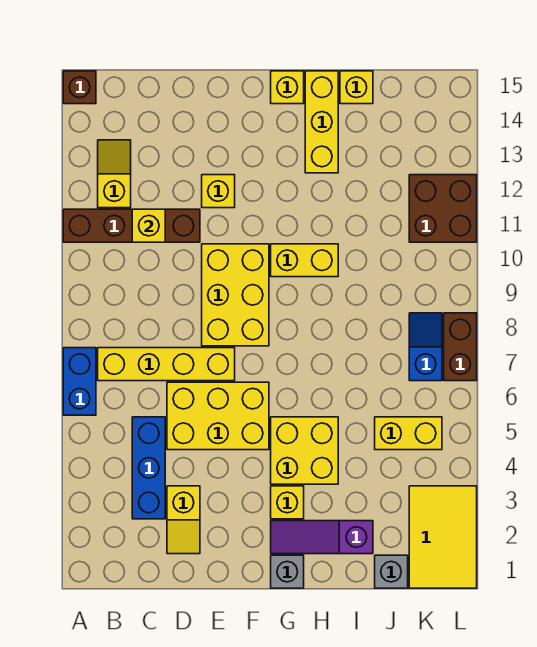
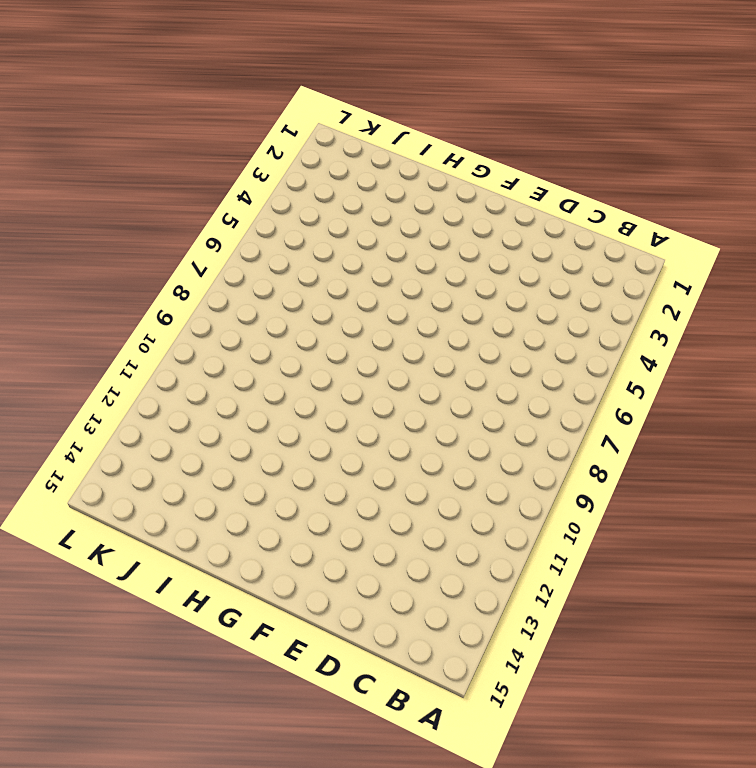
none -> blue 1x2 brick [63,348,96,415]
none -> brown 1x4 brick [63,209,200,242]
none -> brown 1x1 brick [63,71,96,104]

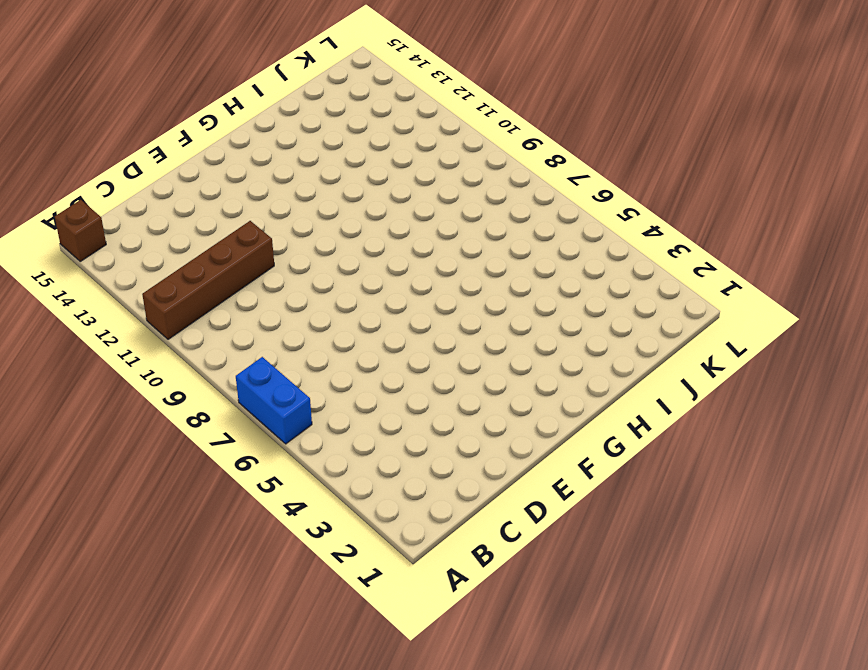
none -> yellow 1x4 brick [98,348,235,381]
none -> yellow 1x2 slope [98,140,131,208]
none -> blue 1x3 brick [132,417,165,519]

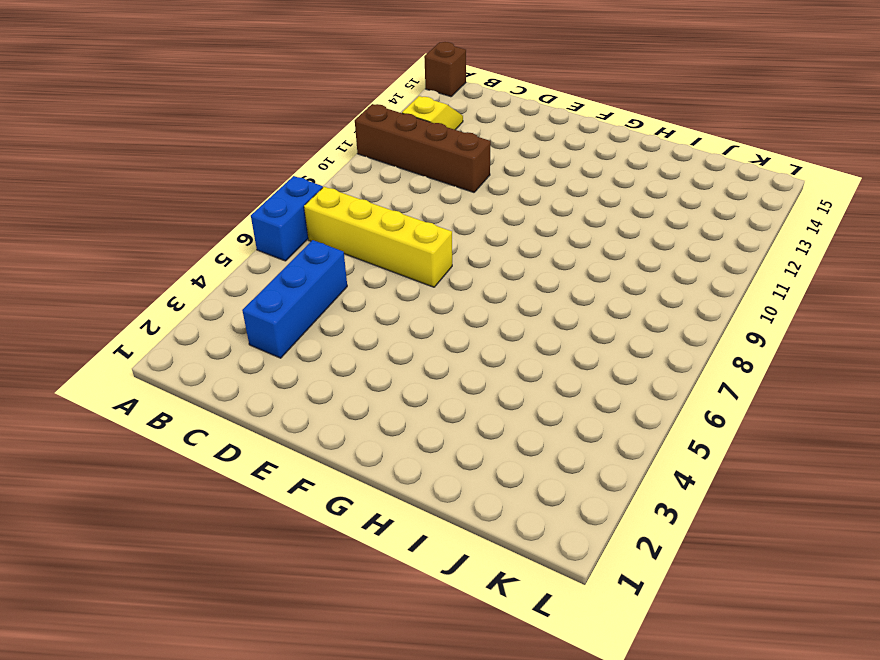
none -> yellow 1x2 slope [167,486,200,554]
none -> yellow 2x3 brick [167,382,269,450]
none -> yellow 2x3 brick [202,244,269,346]

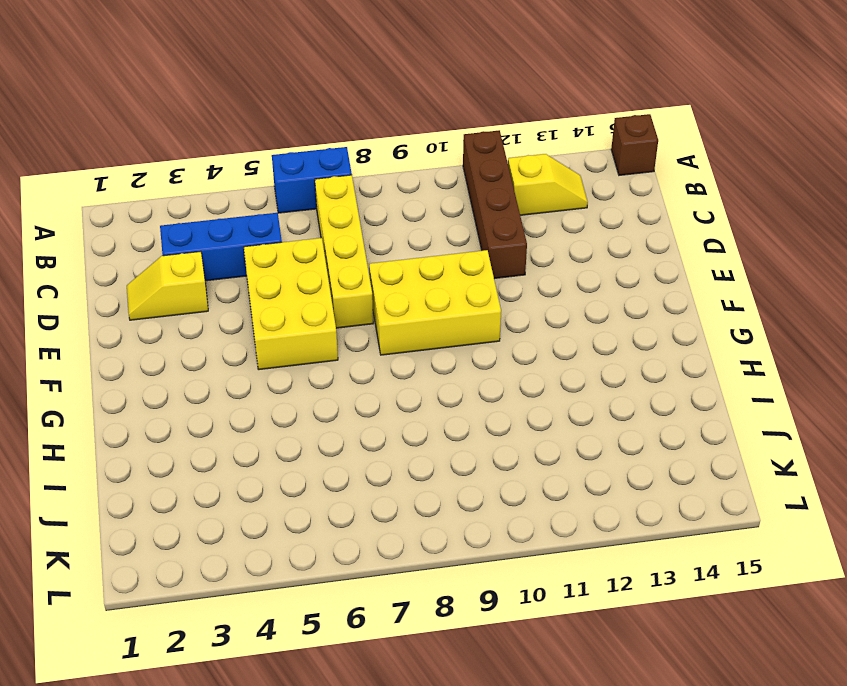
none -> yellow 1x1 brick [202,175,235,208]
none -> grey 1x1 brick [271,555,304,588]
none -> purple 1x3 slope [271,521,373,554]

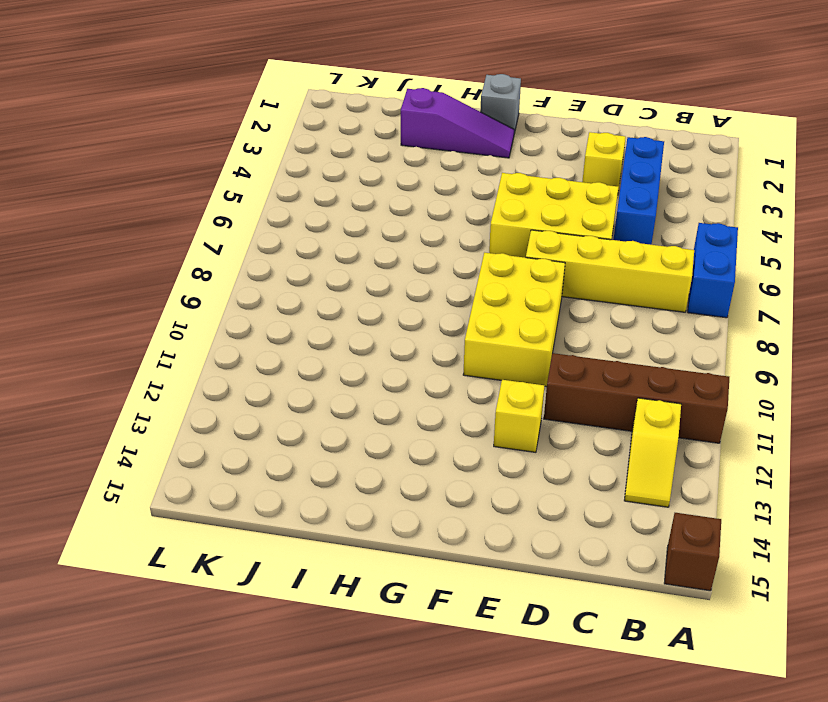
none -> yellow 1x1 brick [271,486,304,519]
none -> yellow 2x2 brick [271,417,338,484]
none -> yellow 1x2 brick [271,244,338,277]

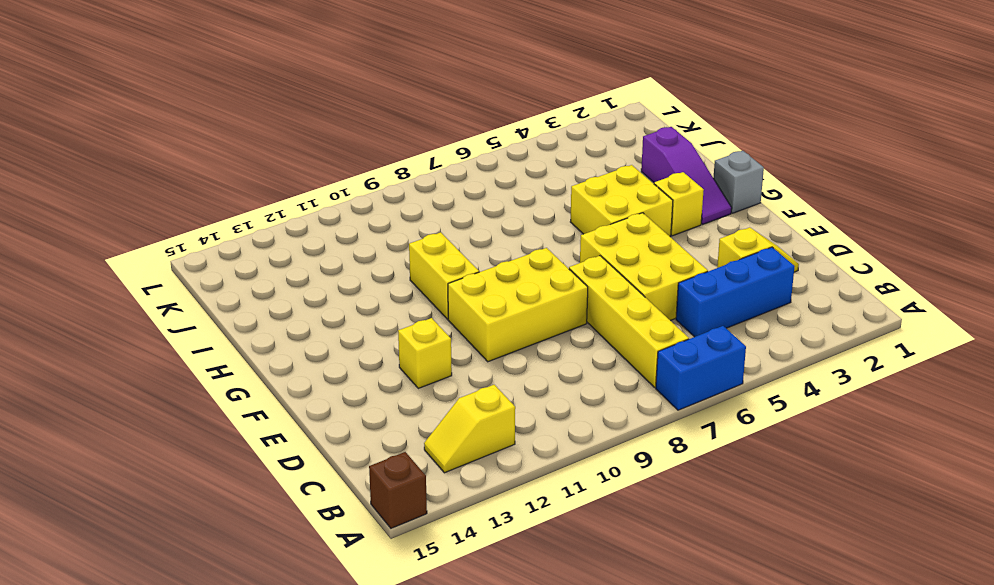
none -> brown 1x4 brick [63,209,200,242]
none -> yellow 1x1 brick [271,71,304,104]
none -> yellow 1x3 brick [305,71,338,173]

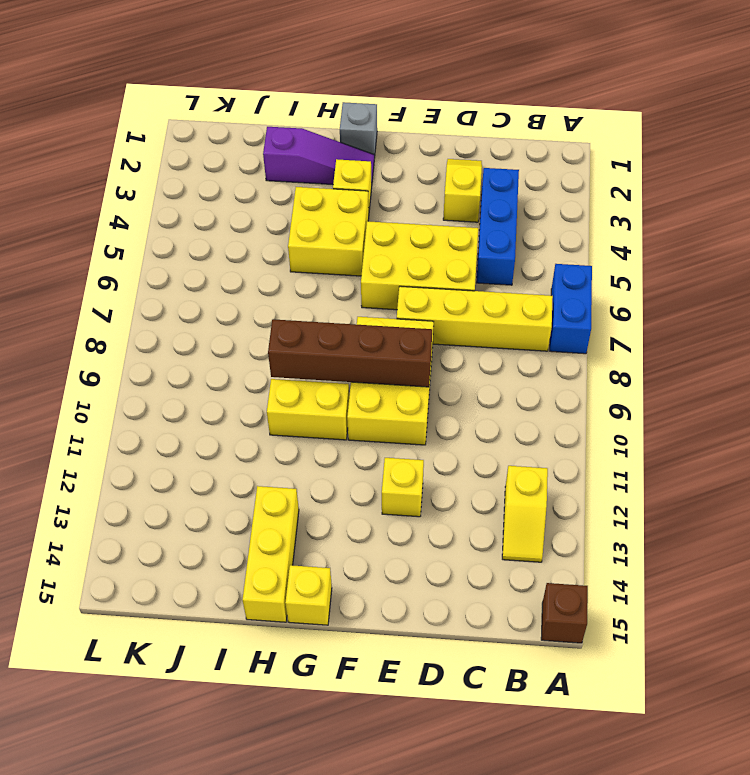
brown 1x4 brick [268,319,432,387] -> brown 1x4 brick moved to [63,209,200,242]
none -> yellow 1x1 brick [340,71,373,104]
none -> grey 1x1 brick [375,555,408,588]
none -> yellow 1x2 brick [375,417,442,450]

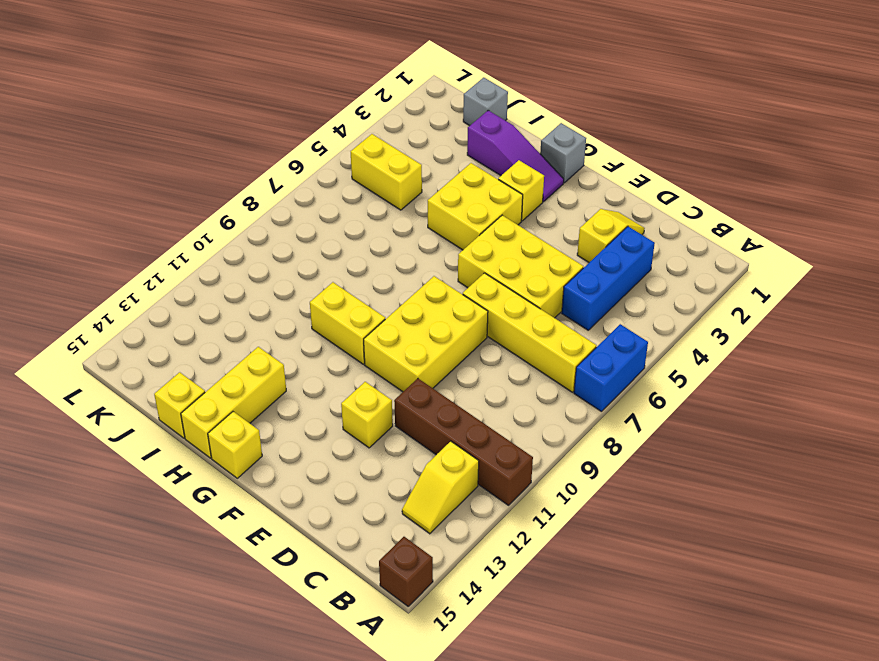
none -> yellow 2x3 tile [409,486,477,588]
none -> blue 1x2 slope [409,313,442,381]
none -> brown 2x2 brick [409,175,477,242]

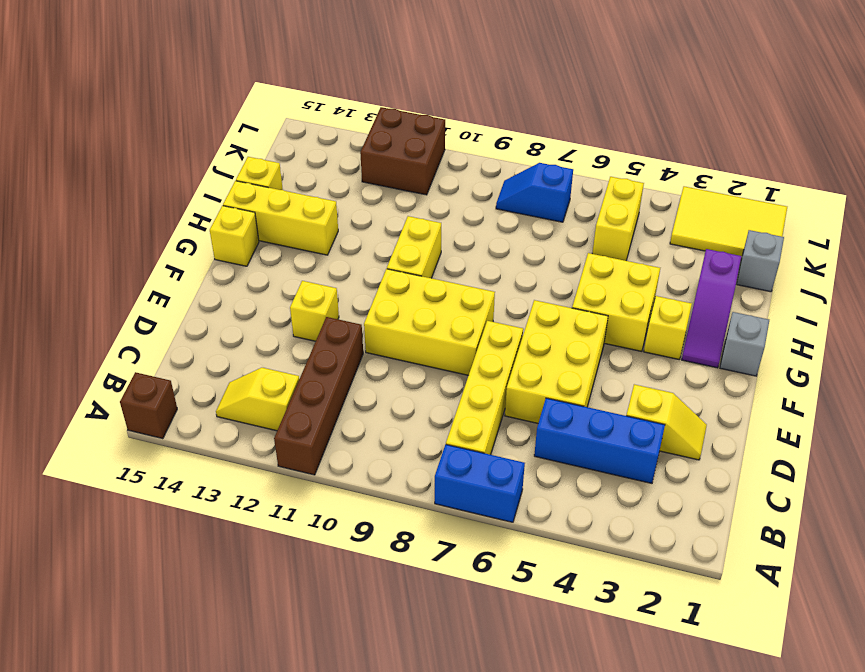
none -> brown 1x2 brick [444,313,477,381]
none -> yellow 1x1 brick [132,209,165,242]

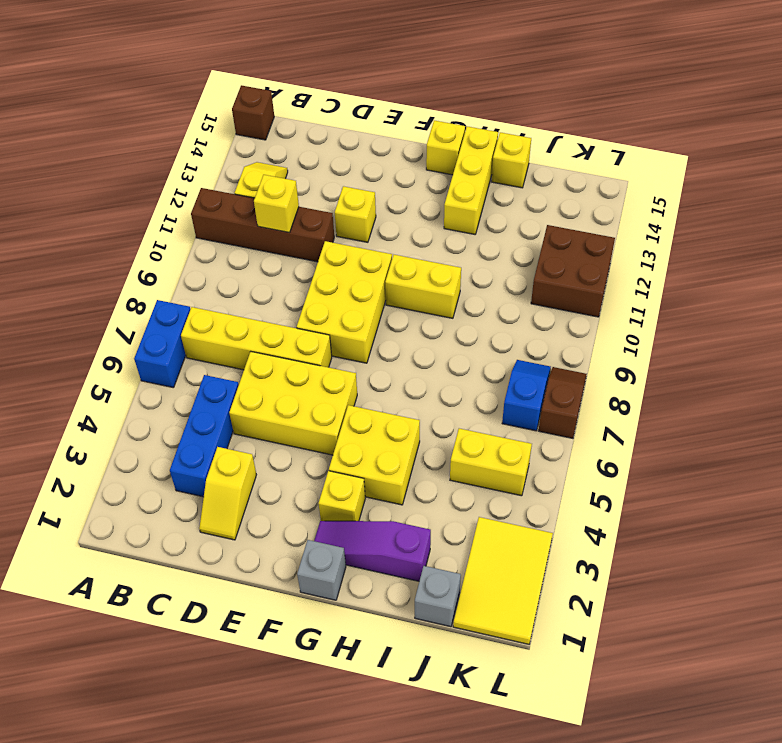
brown 1x2 slope [539,367,587,438] -> brown 1x2 brick [444,313,477,381]

